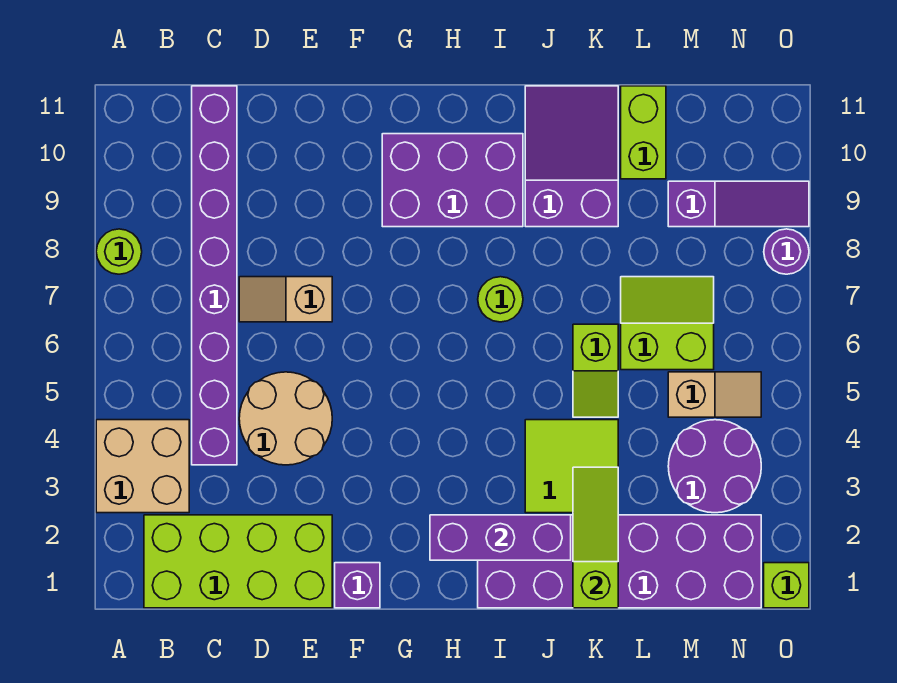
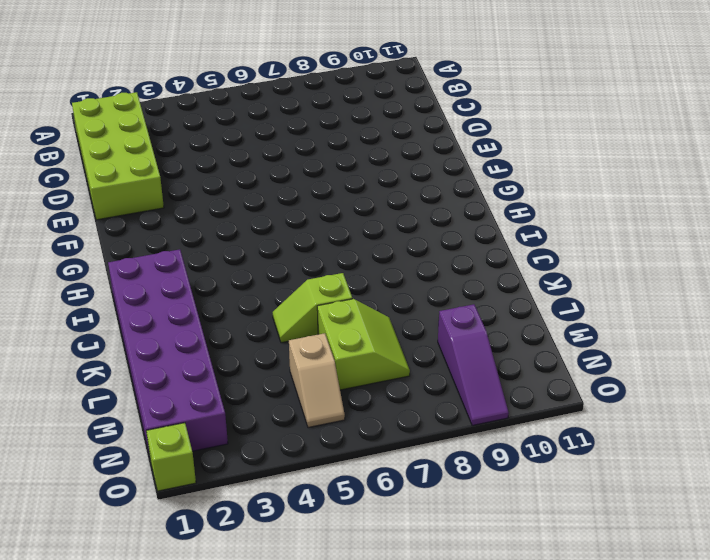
none -> tan 2x2 brick [96,420,189,513]
none -> lime 1x1 round brick [96,229,142,274]
none -> purple 1x8 brick [192,86,237,465]

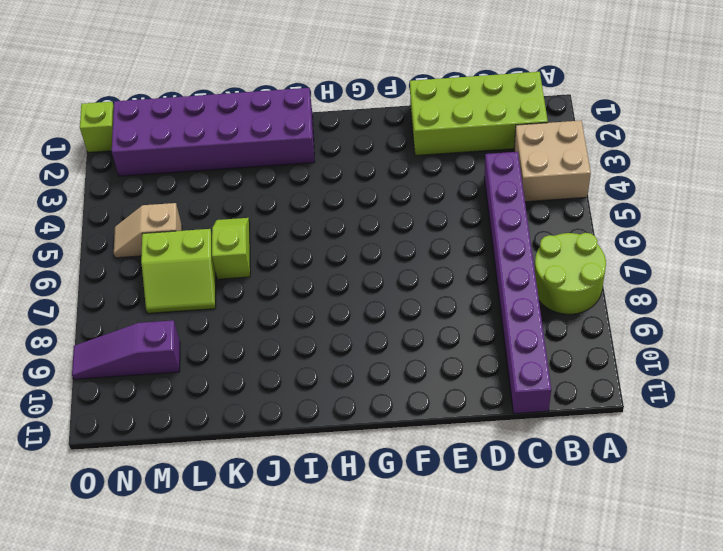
lime 2x2 round brick [534,233,606,314] -> lime 1x1 round brick [96,229,142,274]
none -> tan 2x2 round brick [239,372,332,465]
none -> tan 1x2 slope [239,277,332,322]
none -> purple 1x1 brick [335,563,380,608]

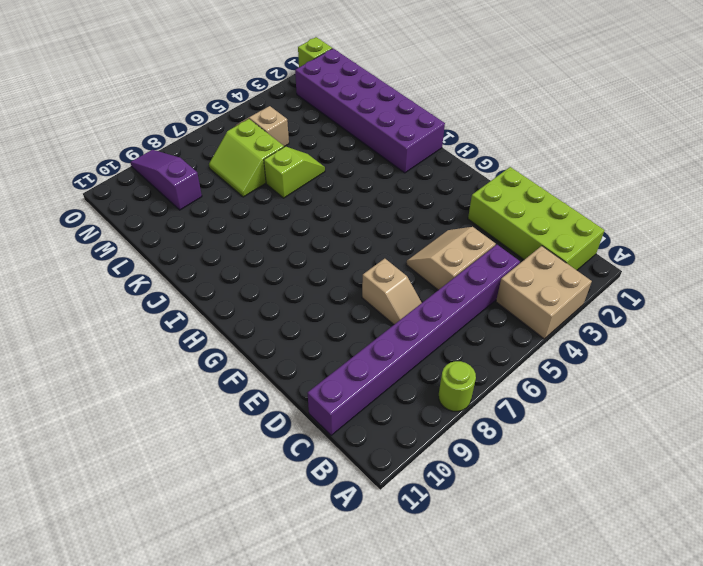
tan 2x2 slope [406,227,496,290] -> tan 2x2 round brick [239,372,332,465]
none -> purple 1x1 brick [335,563,380,608]
none -> purple 2x3 brick [382,134,523,227]
none -> lime 1x1 round brick [478,277,523,322]

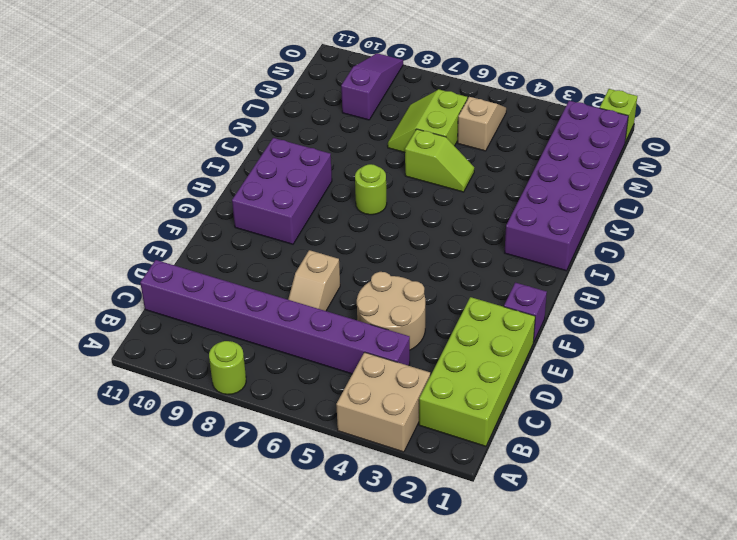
none -> lime 2x2 tile [525,420,618,513]
none -> purple 2x3 slope [525,86,618,227]
none -> lime 1x2 brick [621,86,666,179]

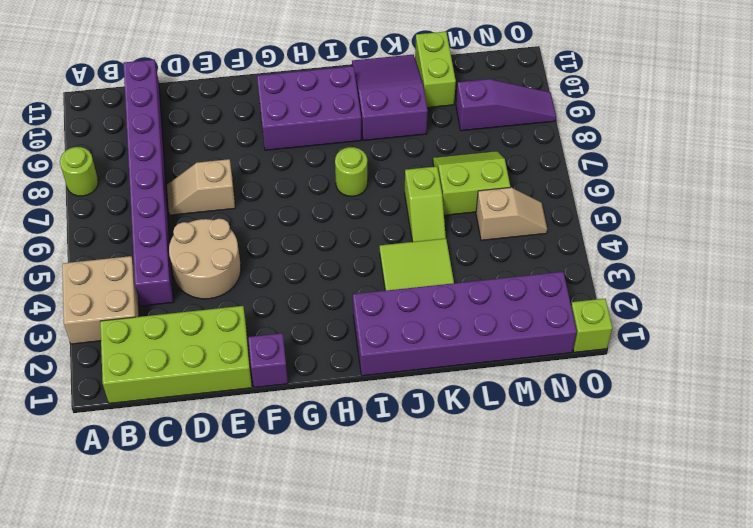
none -> purple 2x2 round brick [668,420,761,513]
none -> purple 1x1 round brick [764,229,809,274]
none -> purple 1x3 brick [430,515,571,560]

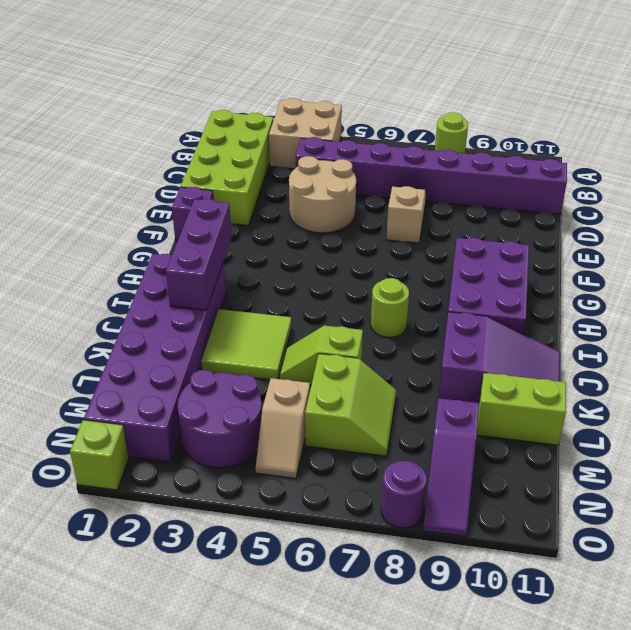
none -> lime 1x3 slope [573,467,618,608]

